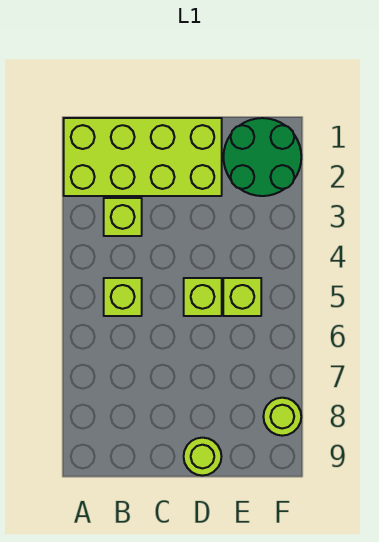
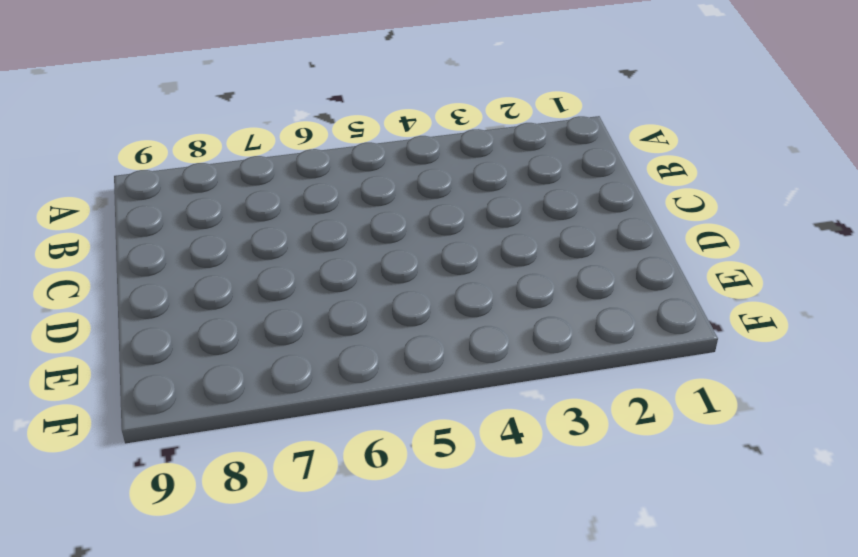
none -> lime 2x4 brick [64,118,222,196]
none -> lime 1x1 brick [104,198,142,236]

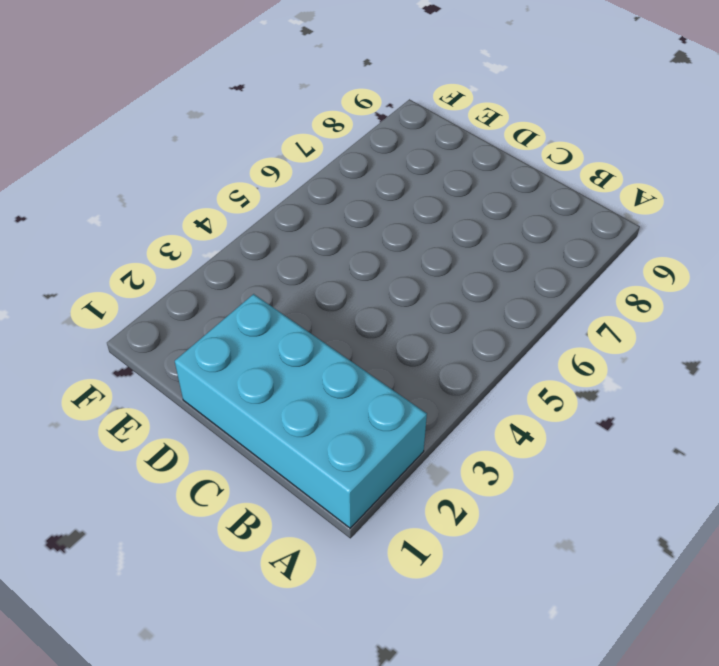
cyan 2x4 brick [175,294,427,528] -> lime 2x4 brick [64,118,222,196]
none -> lime 1x1 brick [104,198,142,236]
none -> lime 1x1 brick [104,278,142,316]

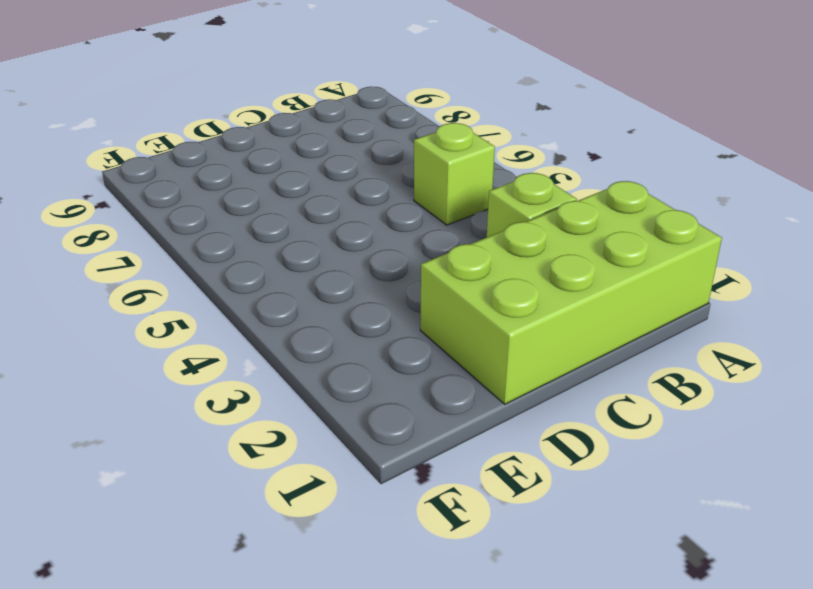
none -> lime 1x1 brick [184,278,222,316]
none -> lime 1x1 round brick [184,438,221,476]

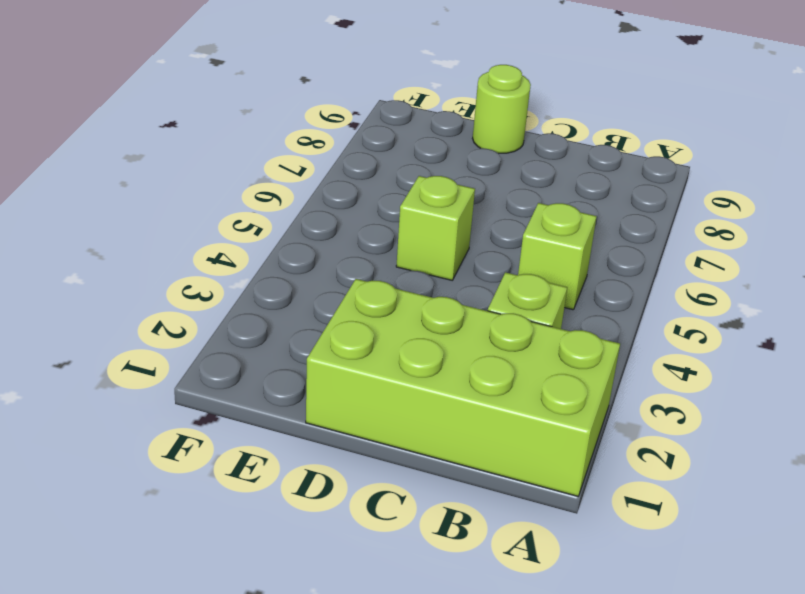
none -> green 2x2 round brick [223,118,301,196]
none -> lime 1x1 brick [223,278,261,316]

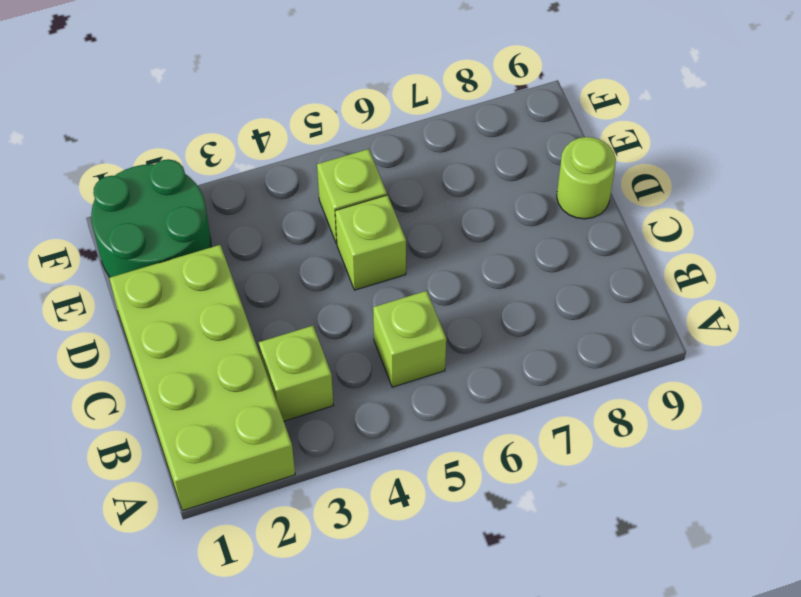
none -> lime 1x1 round brick [263,398,301,436]

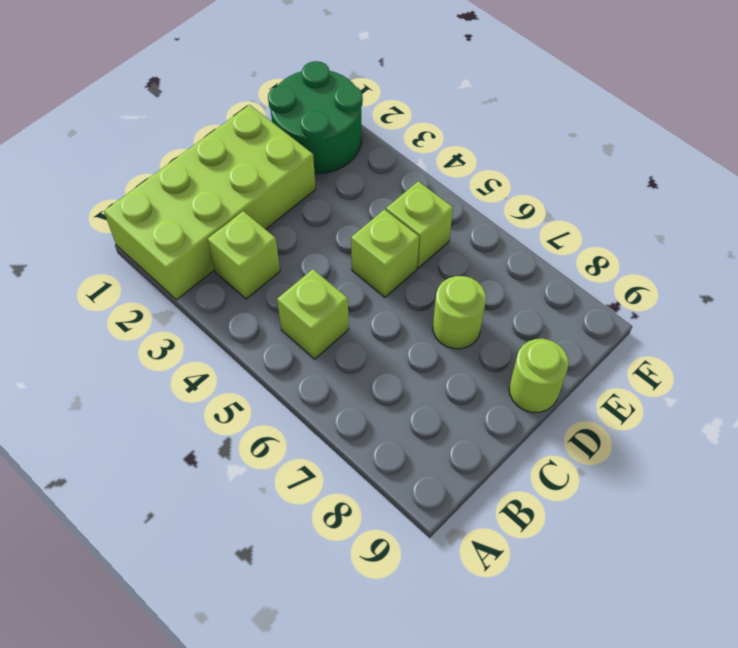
lime 1x1 round brick [433,276,486,349] -> lime 1x1 round brick moved to [263,398,301,436]

